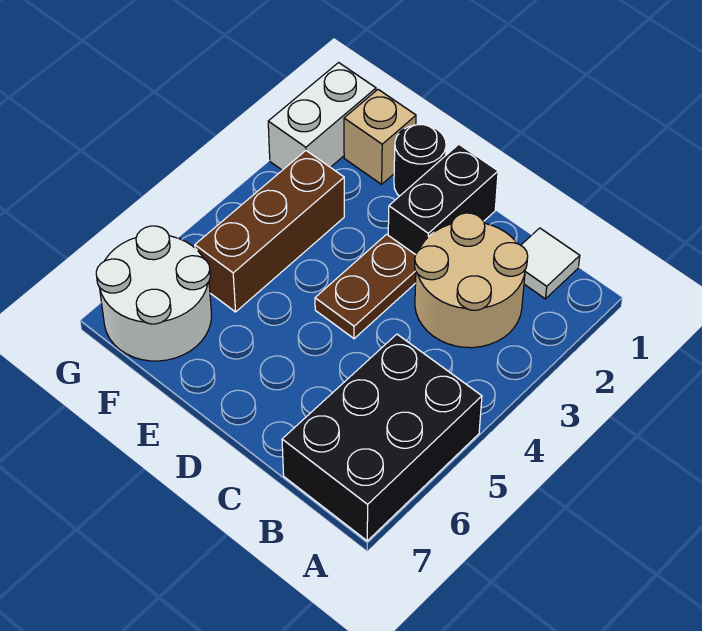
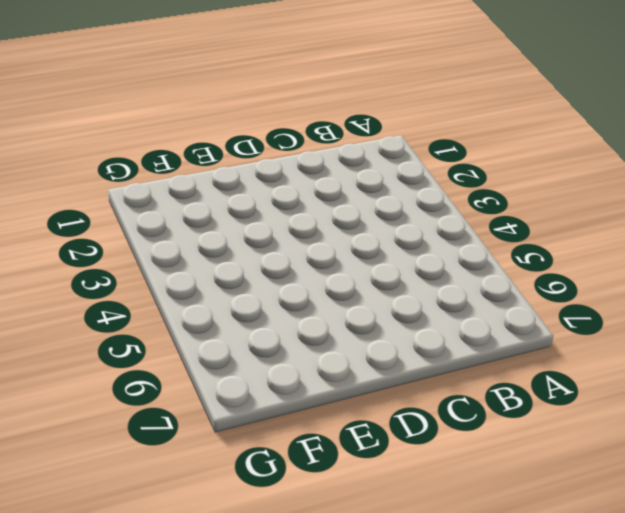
none -> black 2x3 brick [282,334,482,541]
none -> white 1x1 tile [521,228,580,299]

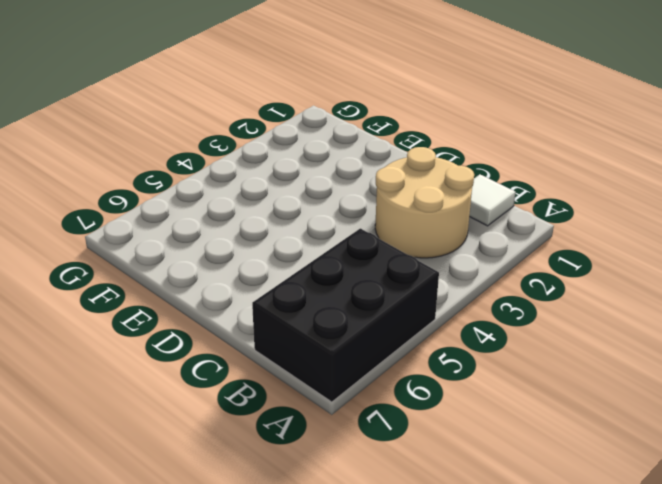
none -> black 1x2 brick [388,144,498,255]
none -> brown 1x2 plate [315,234,416,339]

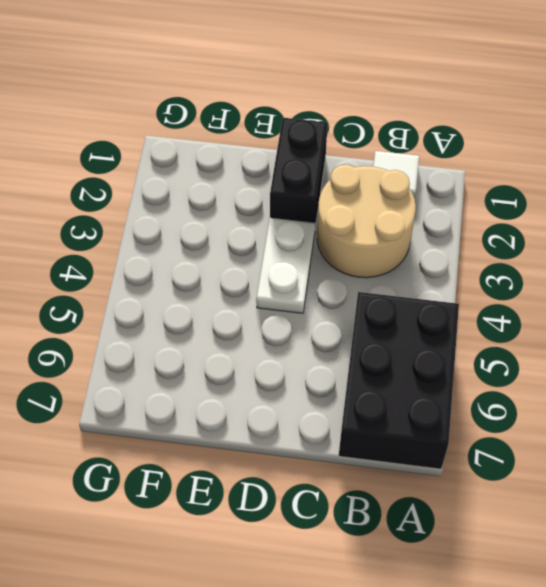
white 1x2 plate [256,218,315,313] -> brown 1x2 plate [315,234,416,339]
none -> black 1x1 round brick [394,125,446,196]
none -> tan 1x1 brick [344,90,416,184]

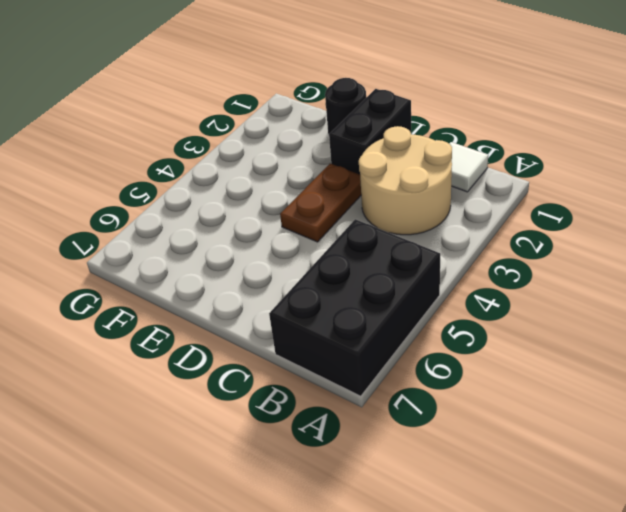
none -> tan 1x1 brick [344,90,416,184]
none -> brown 1x3 brick [195,151,344,312]

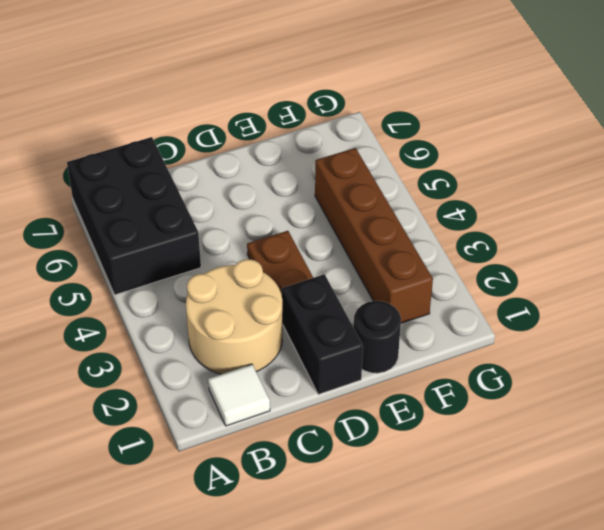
brown 1x4 brick [315,148,433,323] -> brown 1x3 brick [195,151,344,312]
none -> tan 1x1 brick [344,90,416,184]
none -> white 2x2 round brick [96,226,212,361]

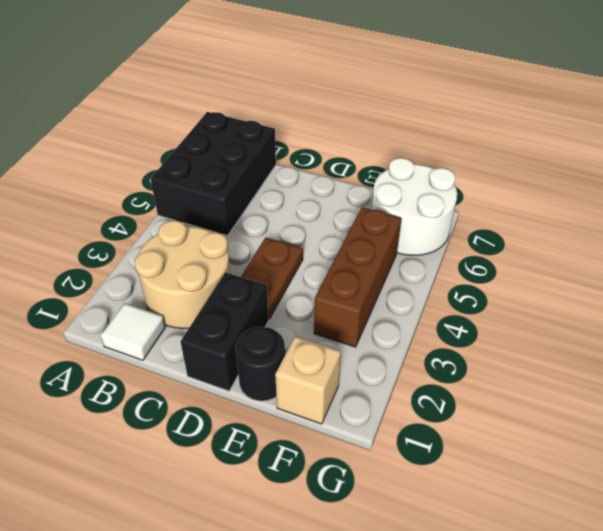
none -> white 1x2 brick [268,63,376,170]

